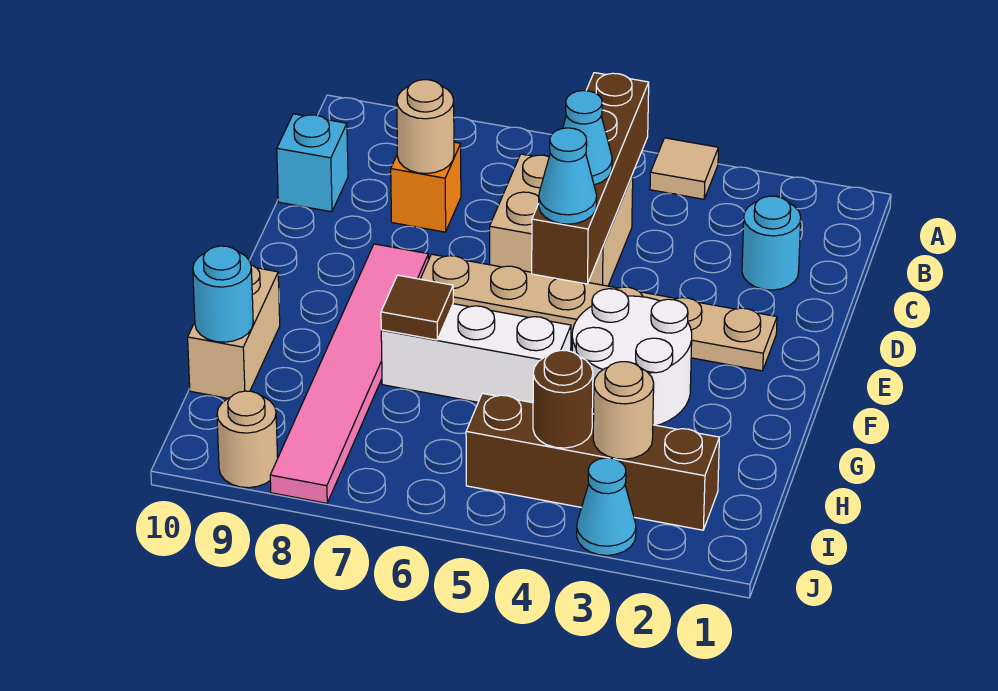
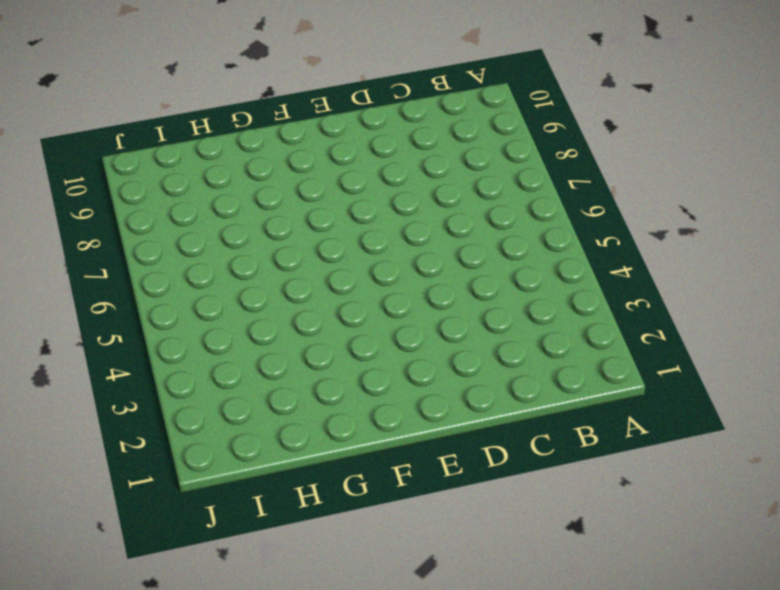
none -> tan 1x1 tile [650,138,718,199]
none -> cyan 1x1 round brick [742,196,801,290]
none -> tan 2x2 brick [490,154,633,286]

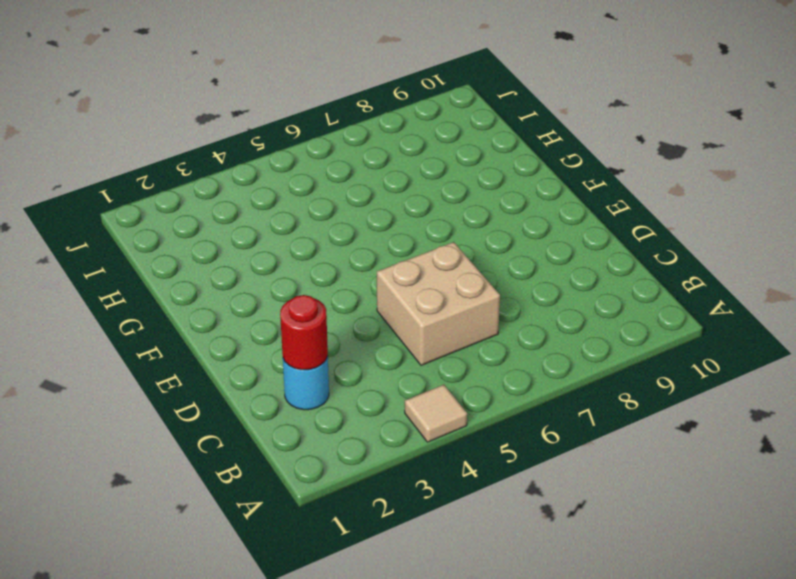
red 1x1 round brick [280,295,328,370] -> none
none -> orange 1x1 brick [391,142,461,232]
none -> cyan 1x1 brick [277,114,348,212]
none -> tan 1x6 plate [421,254,777,371]

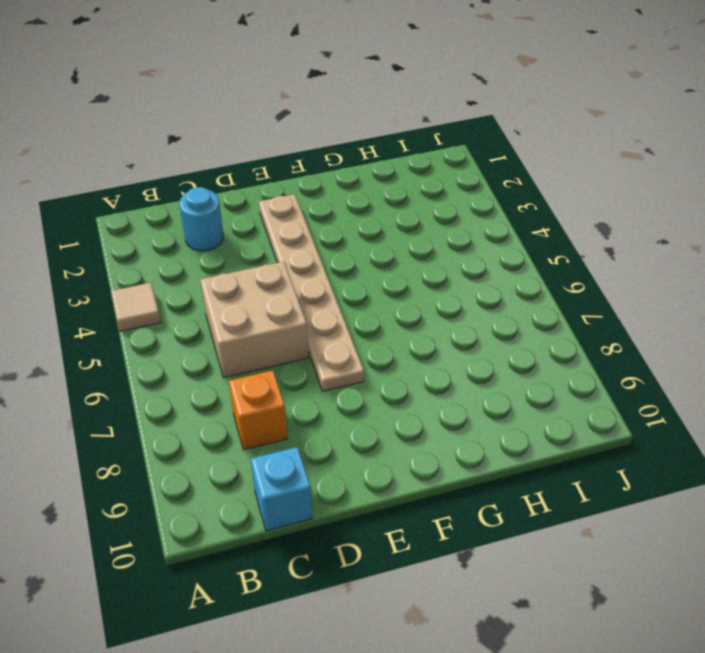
none -> pink 1x6 tile [270,244,429,503]
none -> white 2x2 round brick [572,289,692,426]
none -> white 1x3 brick [381,304,571,403]

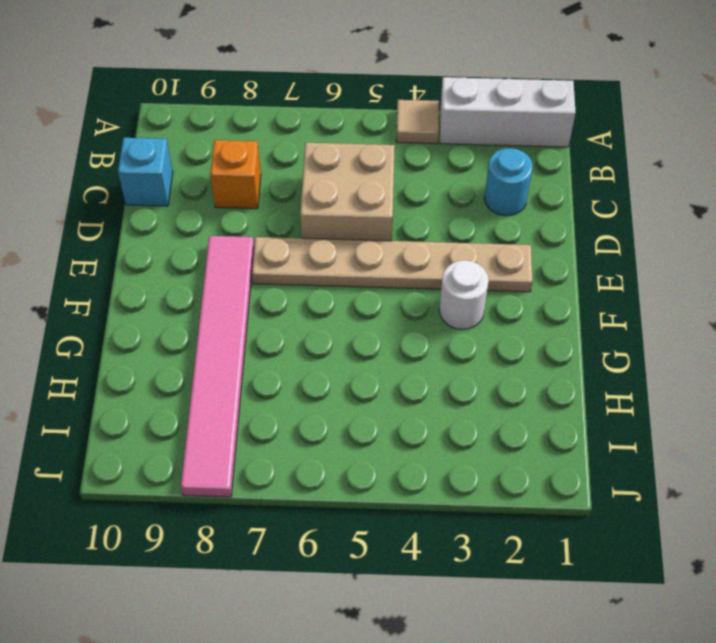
white 1x3 brick [440,77,576,147] -> white 1x3 brick moved to [381,304,571,403]
white 1x1 round brick [439,260,489,329] -> white 2x2 round brick [572,289,692,426]
none -> tan 1x2 brick [188,265,280,398]
none -> brown 1x4 brick [466,393,719,530]
none -> cyan 1x1 cone [577,458,636,555]

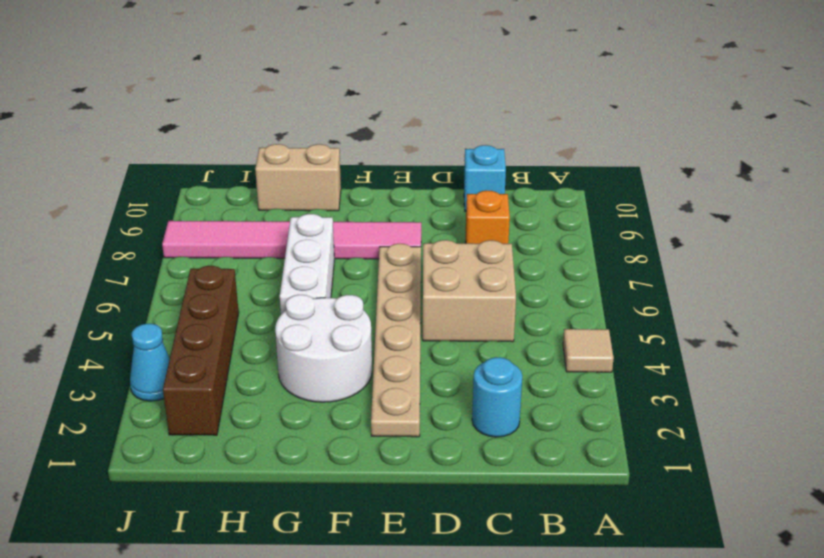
none -> tan 1x1 round brick [217,391,278,488]
none -> brown 1x4 brick [532,73,649,284]
none -> tan 1x1 round brick [397,80,454,174]

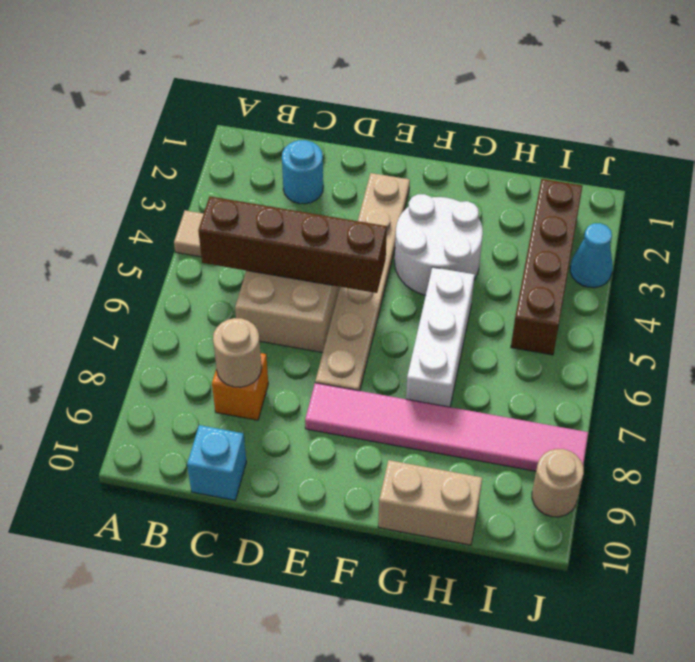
none -> brown 1x1 tile [381,275,453,340]
none -> cyan 1x1 round brick [193,246,253,342]
none -> tan 1x1 round brick [593,362,654,459]

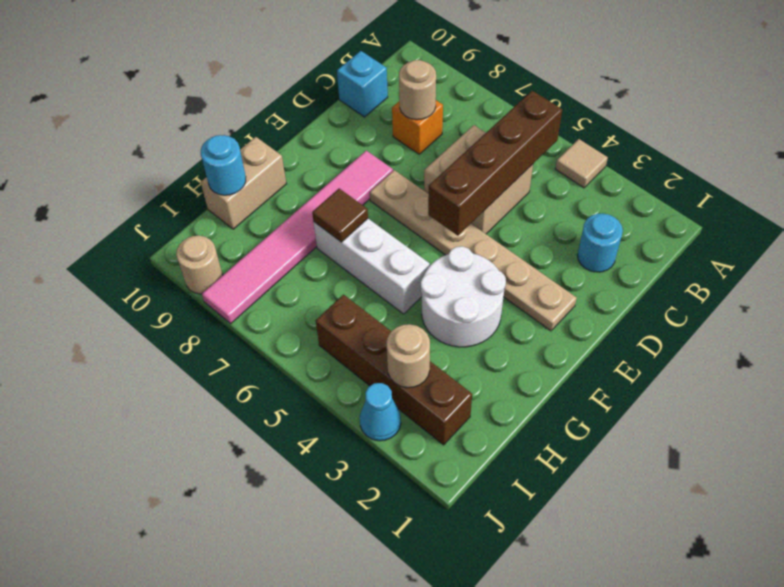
none -> brown 1x1 round brick [533,350,593,448]
none -> cyan 1x1 cone [563,91,612,185]
none -> cyan 1x1 cone [539,128,597,224]

